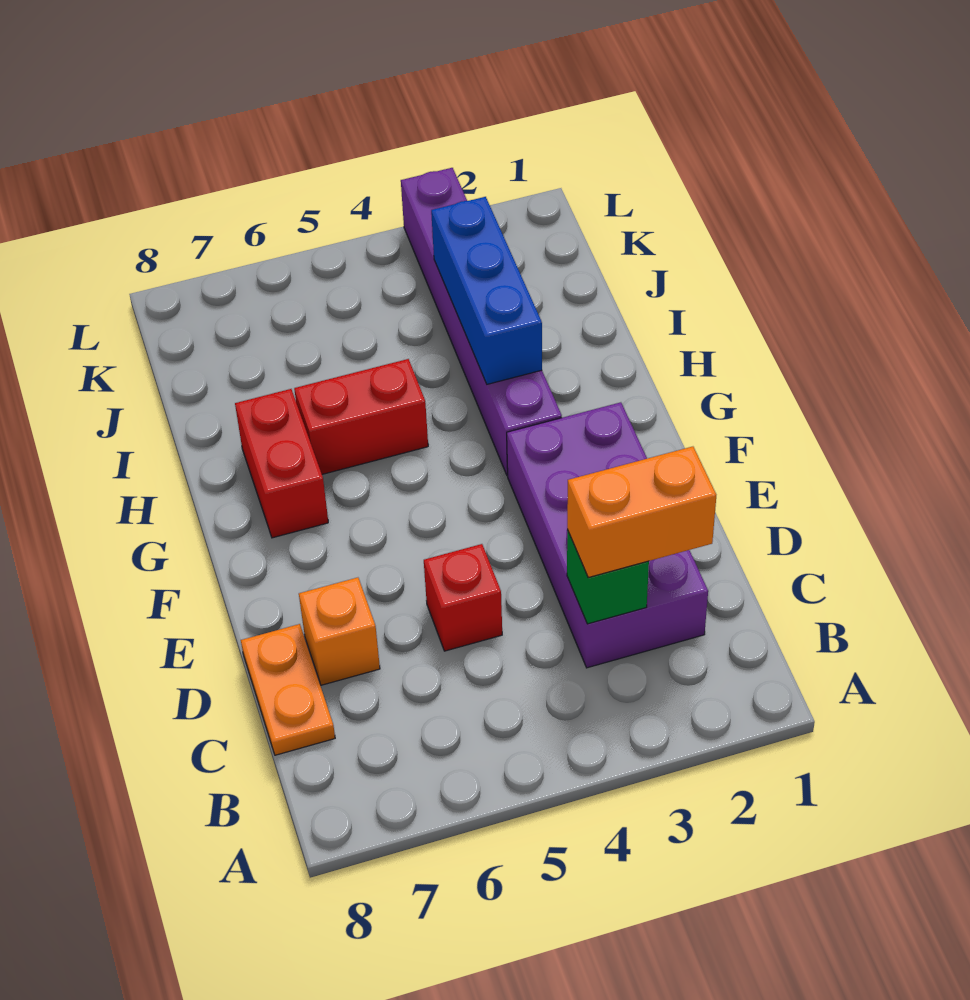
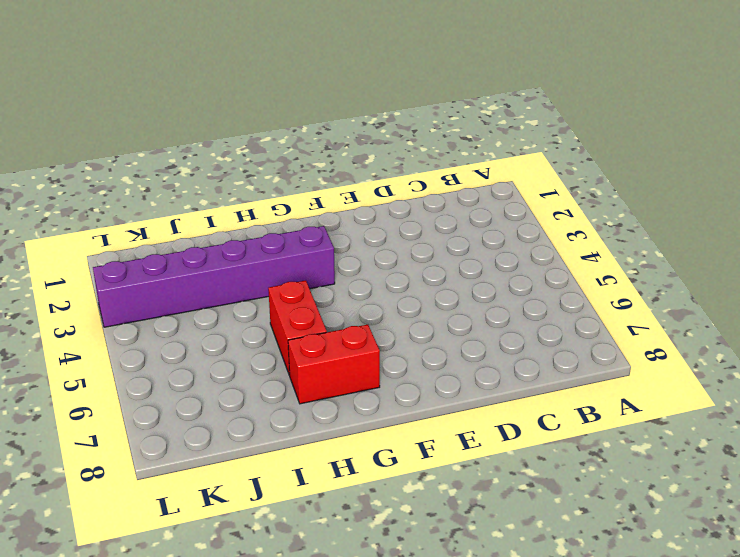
none -> purple 2x4 brick [507,402,708,668]
none -> orange 1x2 plate [241,624,335,755]

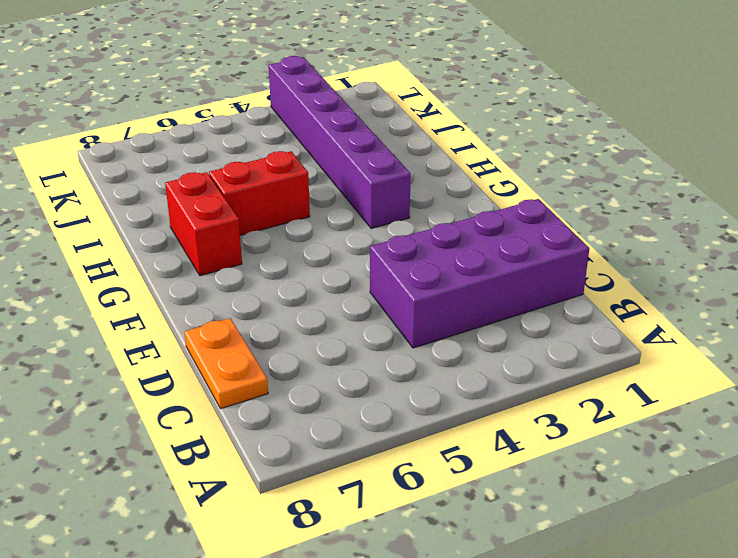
purple 2x4 brick [370,199,589,348] -> purple 2x4 brick turned to [507,402,708,668]
none -> red 1x1 brick [424,544,502,651]
none -> orange 1x1 brick [299,578,380,685]

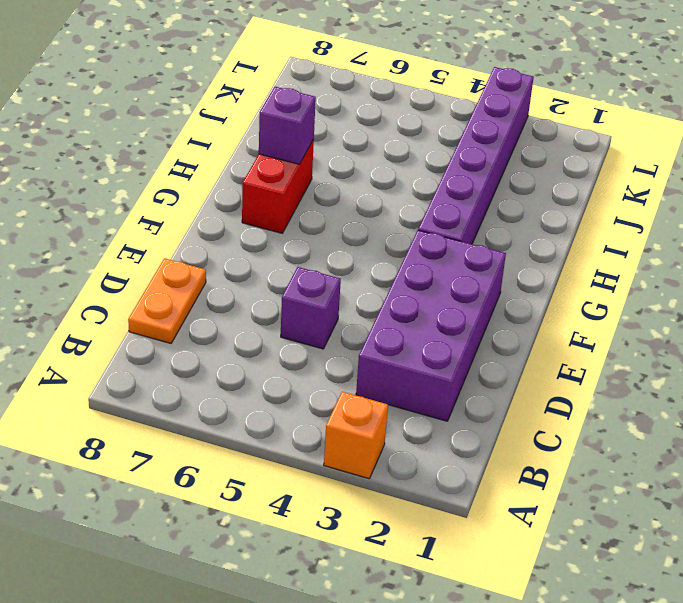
orange 1x1 brick [324,392,388,479] -> orange 1x1 brick moved to [299,578,380,685]
purple 1x1 brick [281,267,341,349] -> red 1x1 brick [424,544,502,651]
purple 1x1 brick [259,87,316,164] -> none
none -> red 1x2 brick [294,359,428,474]
none -> green 1x1 brick [567,530,649,624]

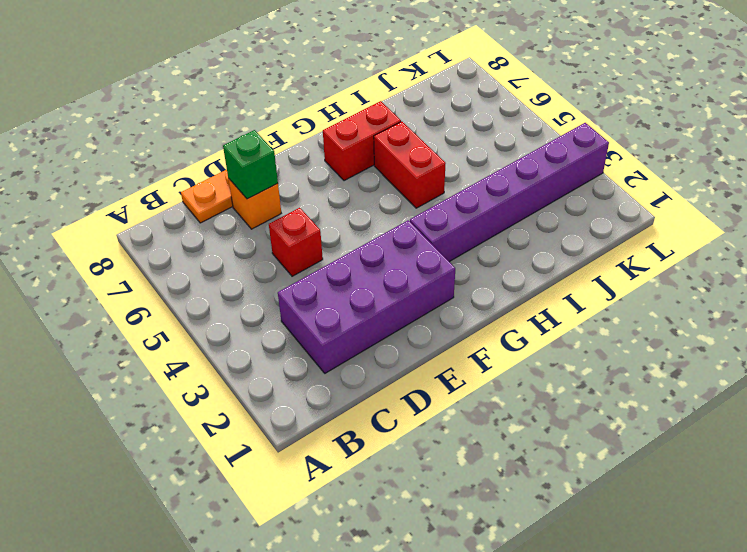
green 1x1 brick [223,130,278,199] -> green 1x1 brick moved to [567,530,649,624]
none -> blue 1x3 brick [431,197,542,384]
none -> orange 1x2 brick [567,447,716,577]

